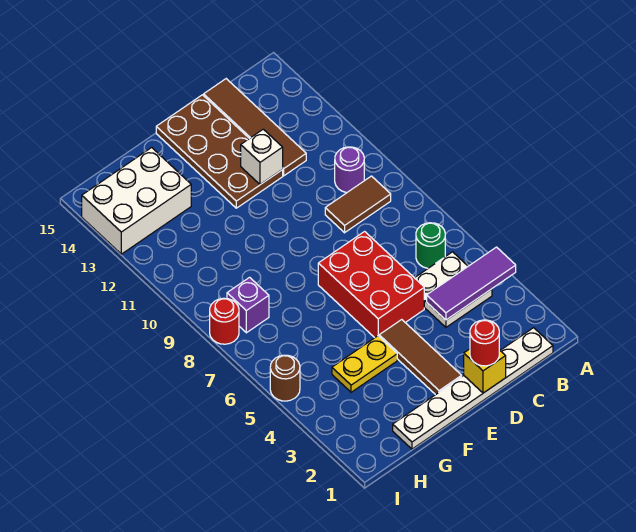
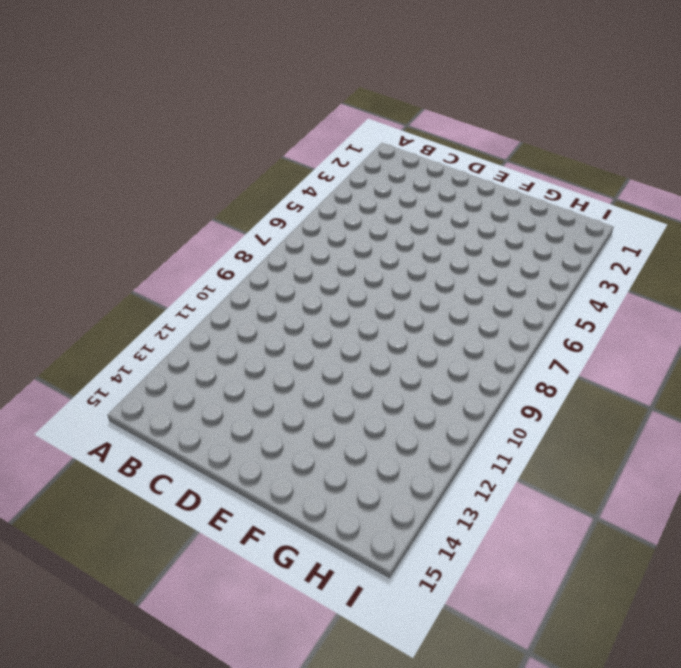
none -> white 1x6 plate [393,328,553,449]
none -> white 2x2 plate [415,252,492,327]
none -> green 1x1 round brick [416,223,445,268]

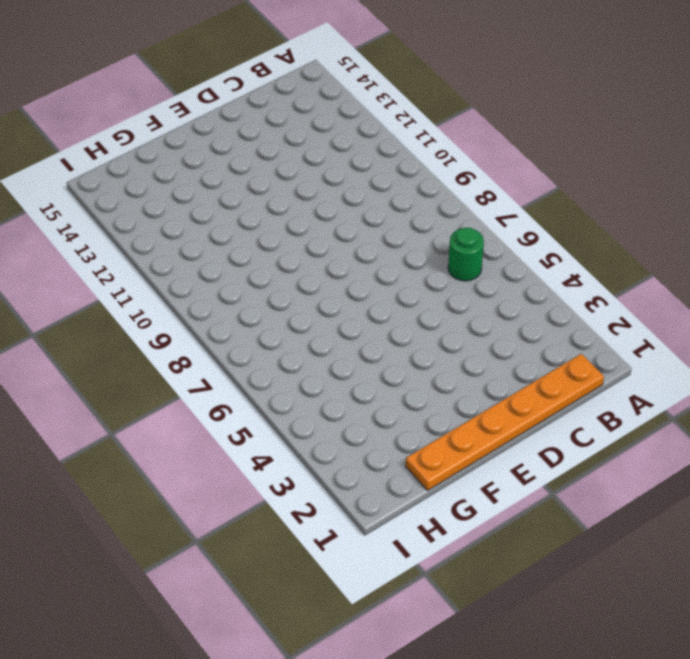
orange 1x6 plate [406,354,604,490] -> white 1x6 plate [393,328,553,449]
none -> white 2x2 plate [415,252,492,327]
none -> brown 1x2 tile [325,176,391,233]
none -> purple 1x1 round brick [335,147,364,193]

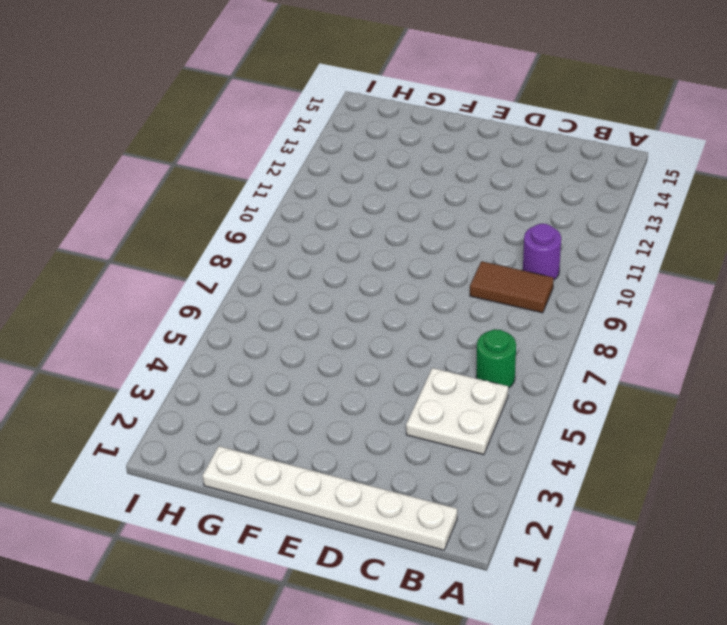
none -> brown 1x4 tile [204,79,306,176]
none -> red 2x3 brick [318,232,424,338]
none -> brown 2x4 plate [156,95,283,208]

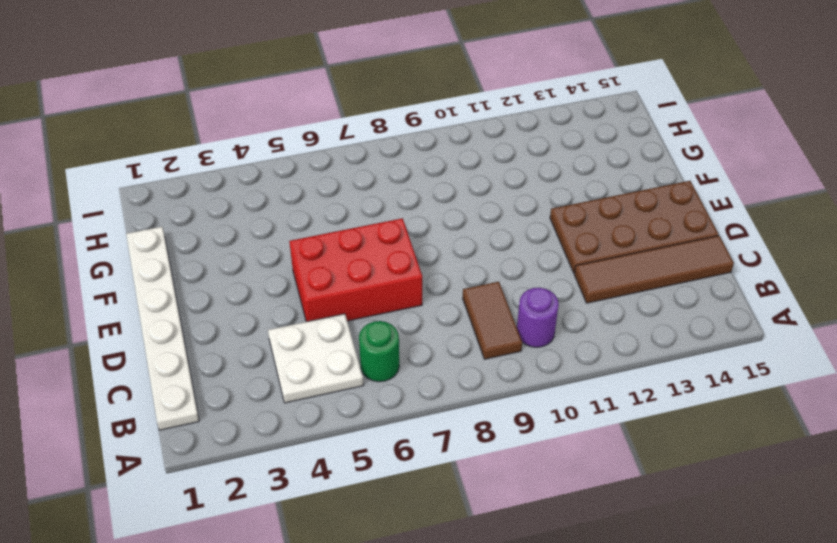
none -> brown 1x3 tile [379,320,462,395]
none -> yellow 1x2 plate [332,336,397,392]
none -> white 2x3 brick [82,147,191,254]

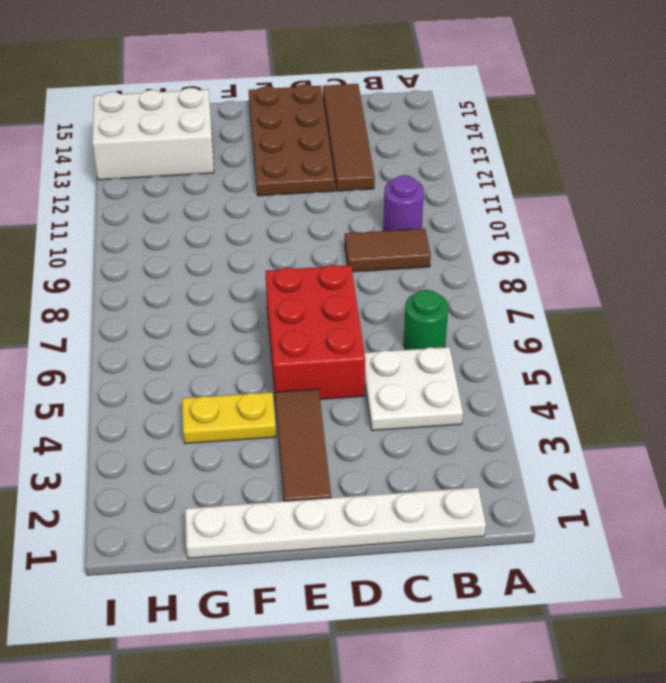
none -> purple 1x1 brick [227,277,269,333]
none -> brown 1x1 round brick [270,355,300,401]
none -> red 1x1 round brick [210,298,239,344]

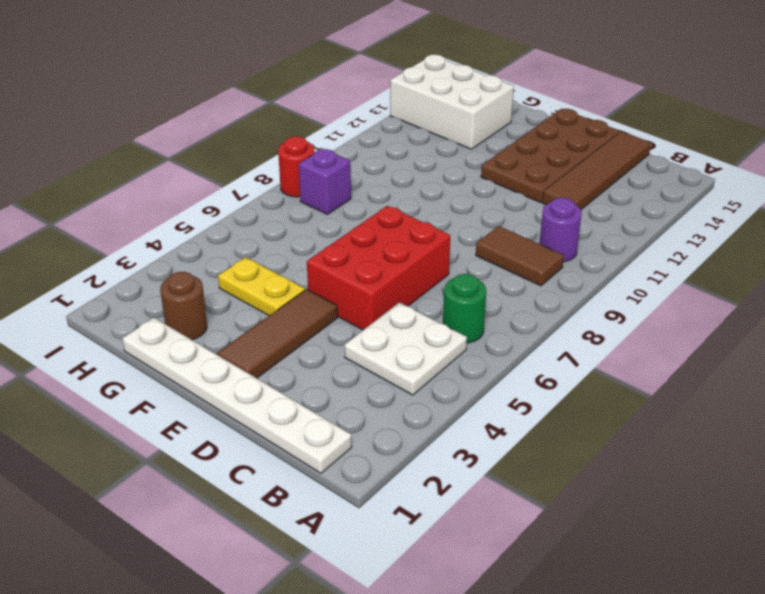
brown 1x1 round brick [160,272,207,340] -> brown 1x1 round brick moved to [270,355,300,401]
none -> purple 1x3 tile [427,247,516,320]
none -> yellow 1x1 brick [464,349,506,393]
none -> white 1x1 brick [241,129,283,185]

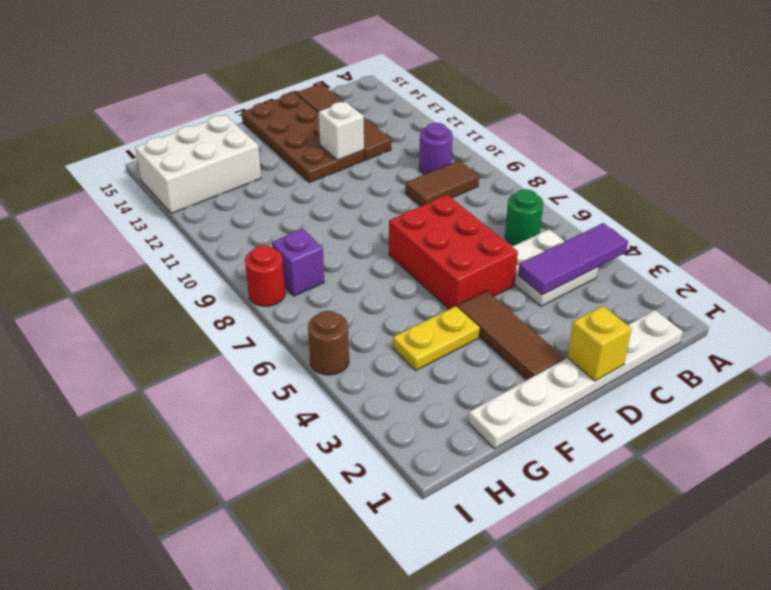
none -> red 1x1 round brick [470,320,499,366]

